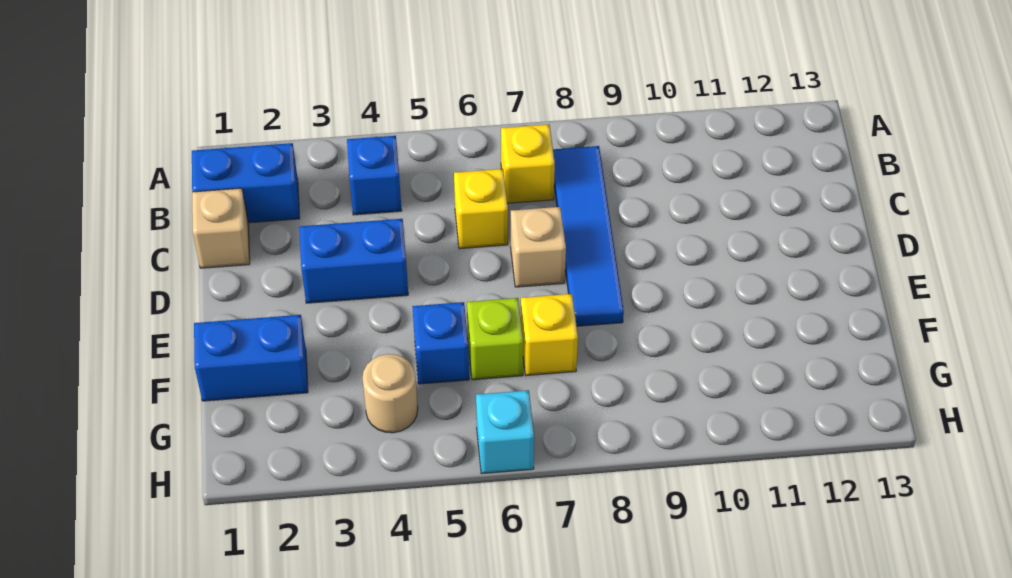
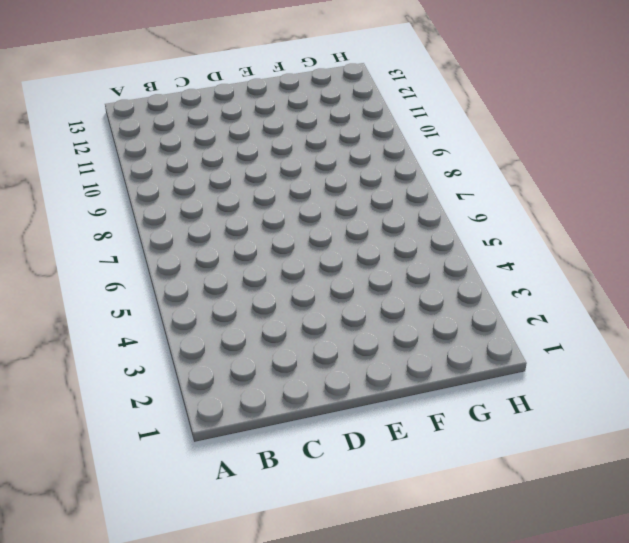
none -> blue 1x2 brick [192,143,300,223]
none -> blue 1x1 brick [347,136,402,215]
none -> yellow 1x1 brick [501,124,555,203]

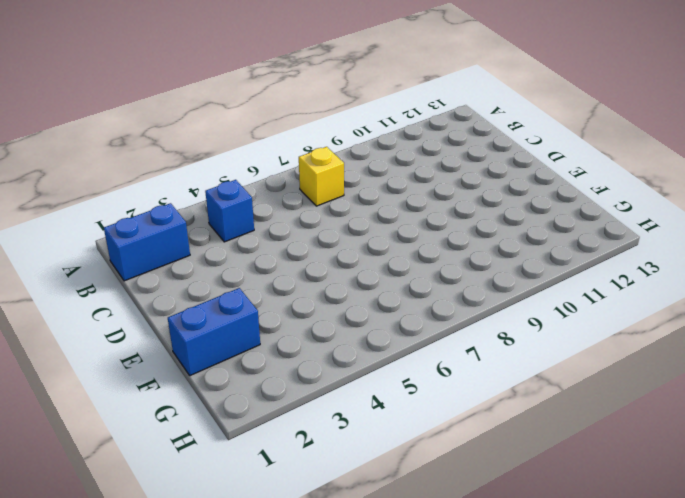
none -> blue 1x4 tile [553,146,624,326]
none -> tan 1x1 brick [192,188,250,268]
none -> yellow 1x1 brick [454,169,508,249]

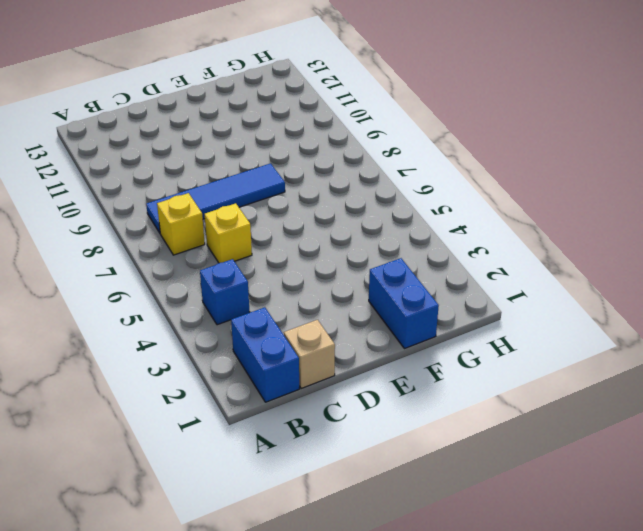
none -> blue 1x2 brick [299,219,408,303]
none -> tan 1x1 brick [511,207,566,287]
none -> blue 1x1 brick [412,302,469,384]

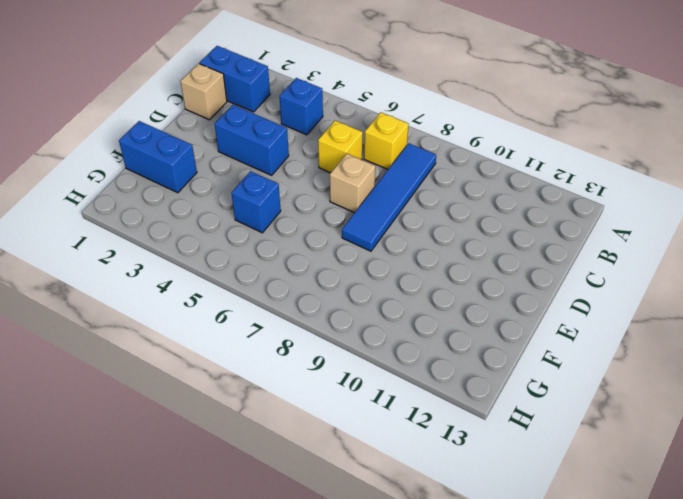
none -> lime 1x1 brick [467,298,523,380]
none -> yellow 1x1 brick [521,294,578,375]
none -> tan 1x1 round brick [363,354,418,433]

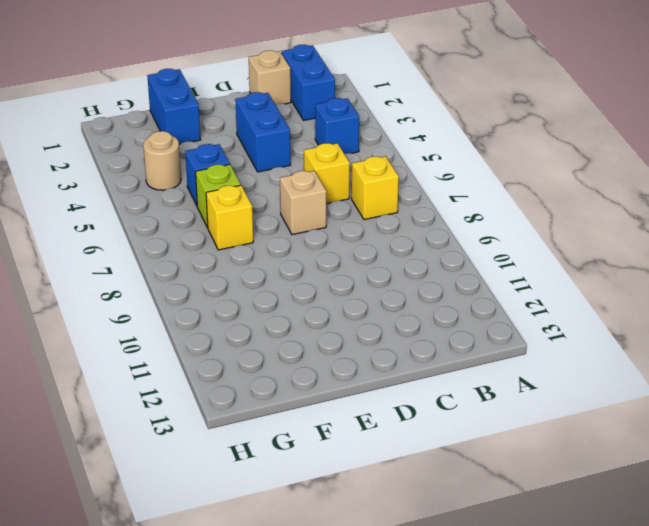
none -> blue 1x4 tile [553,146,624,326]
none -> cyan 1x1 brick [476,390,534,474]

